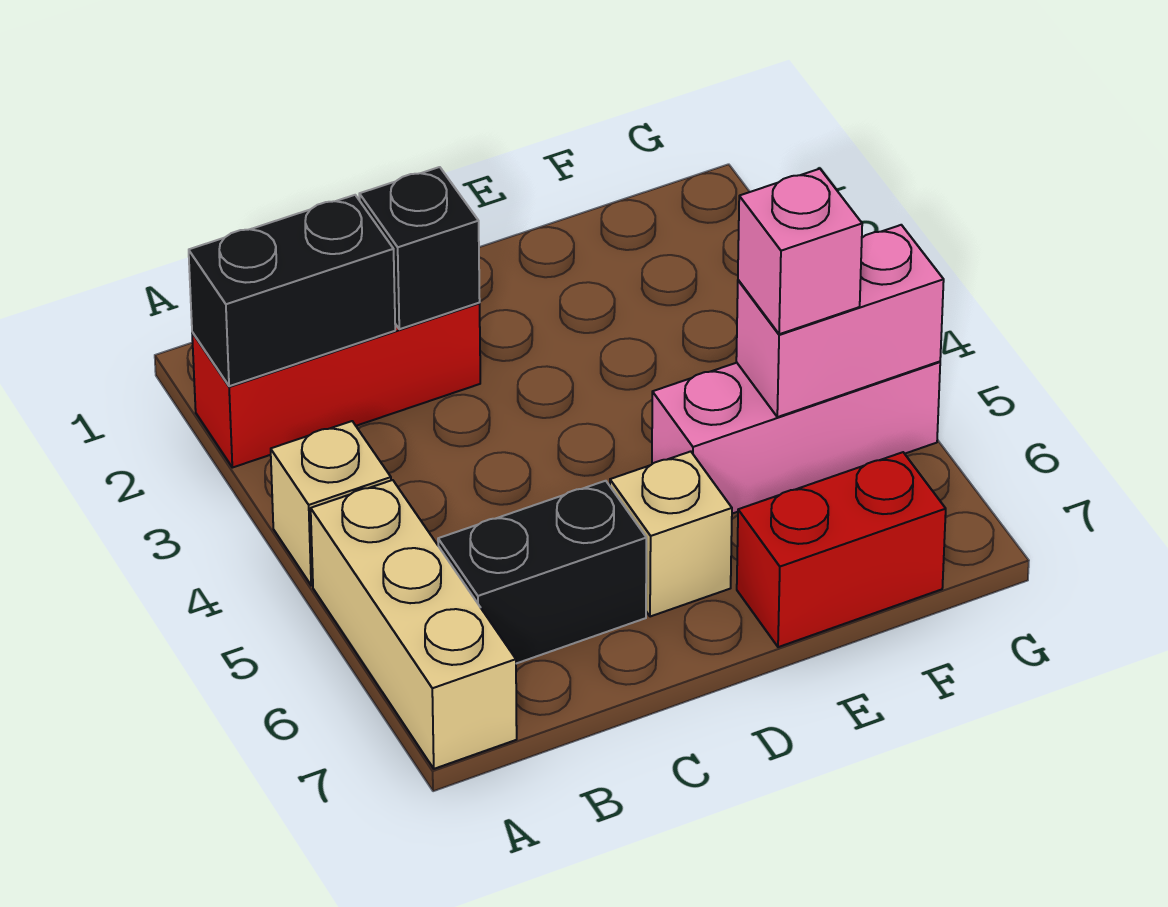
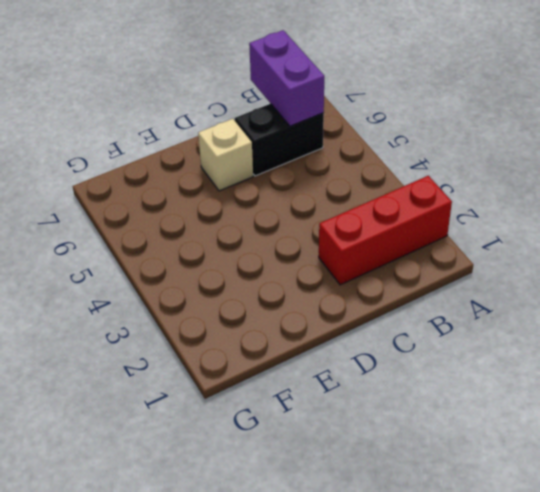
purple 1x2 brick [249,30,324,126] -> none
none -> tan 1x1 brick [271,421,391,585]
none -> tan 1x3 brick [311,480,517,769]

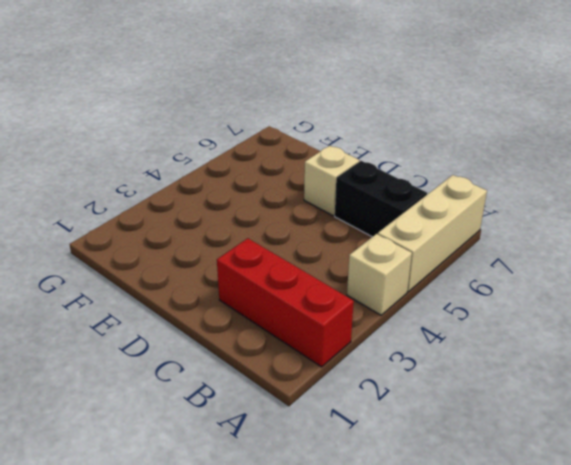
none -> pink 1x3 brick [652,362,940,514]
none -> red 1x2 brick [737,452,946,647]

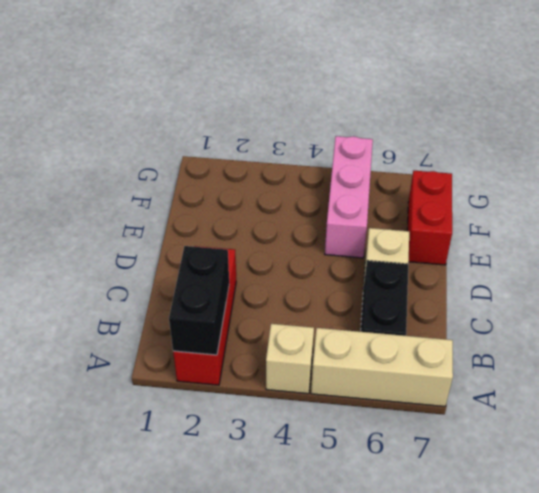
none -> black 1x1 brick [359,167,480,329]
none -> pink 1x2 brick [736,225,944,417]

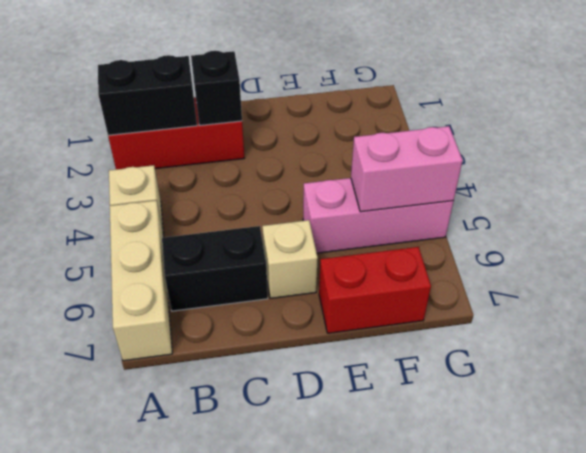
none -> pink 1x1 brick [738,169,862,334]

